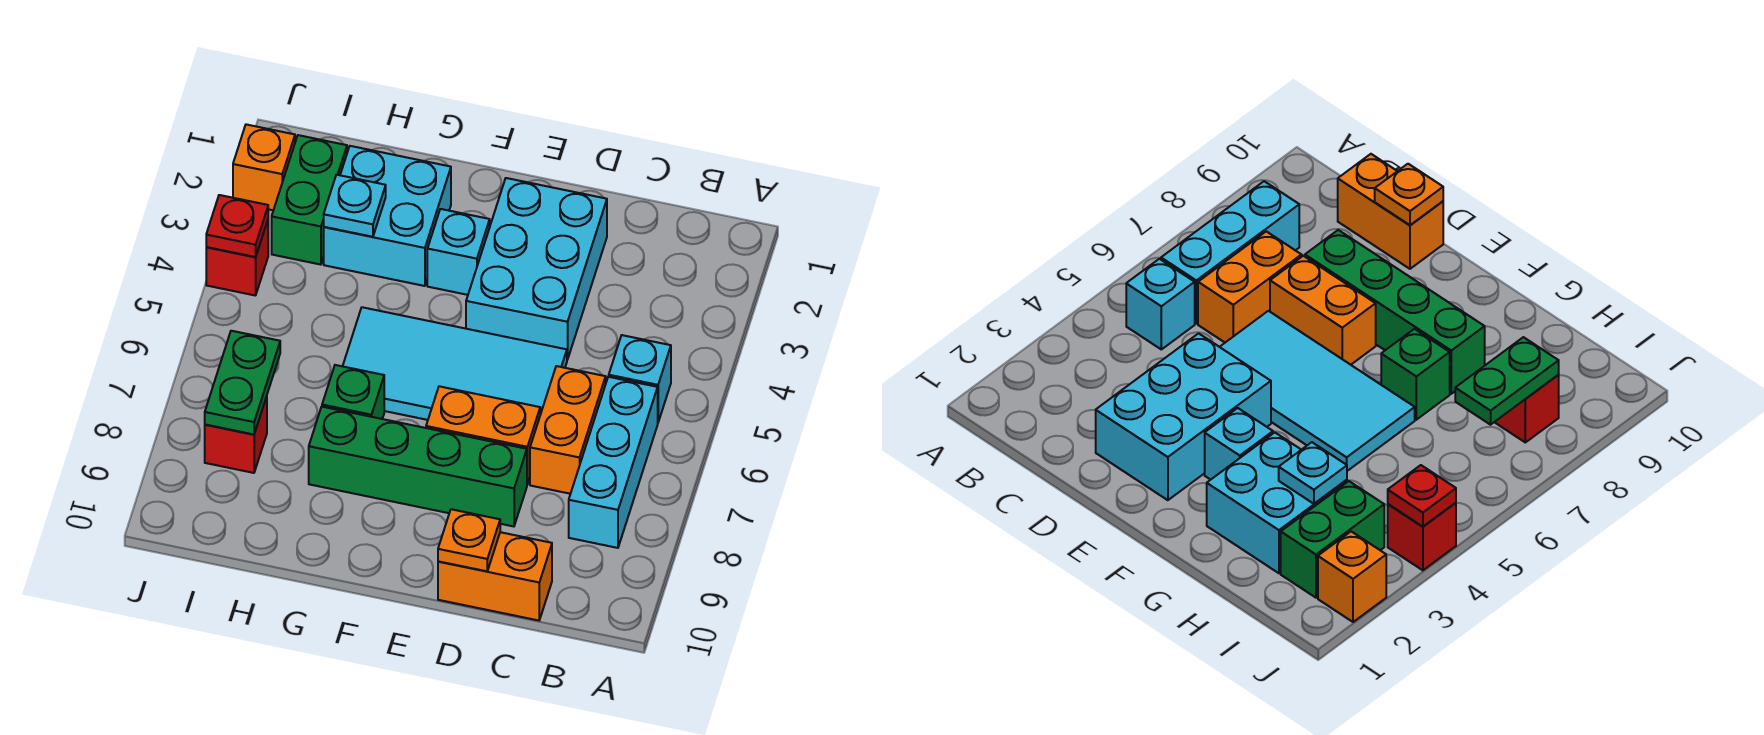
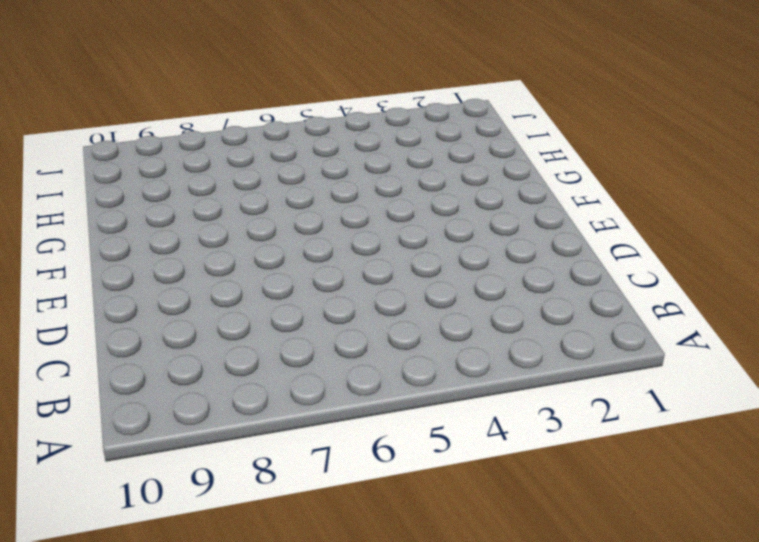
none -> cyan 1x1 brick [609,335,671,422]
none -> cyan 1x3 brick [569,377,658,548]
none -> orange 1x2 brick [530,366,606,494]

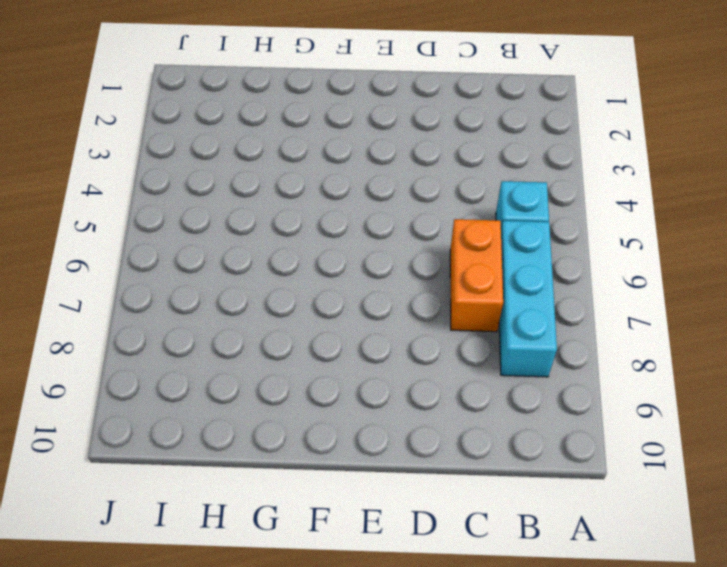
none -> orange 1x2 brick [438,532,552,620]
none -> cyan 2x3 brick [466,178,607,360]
none -> cyan 2x4 tile [343,307,567,420]

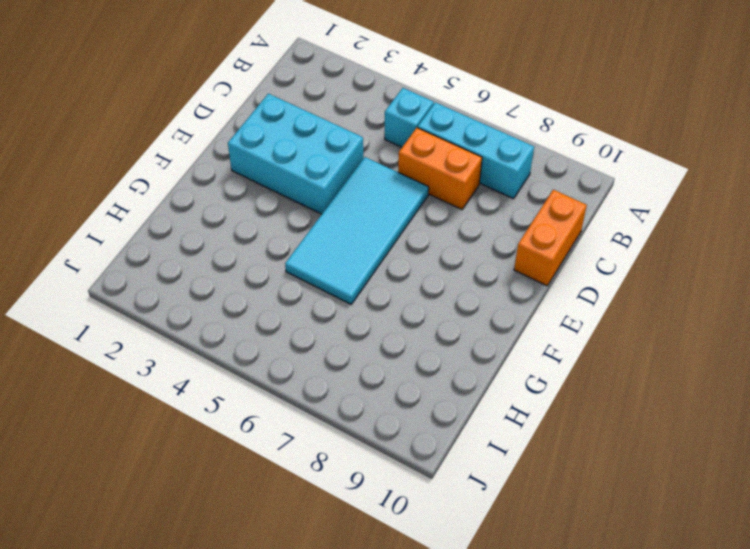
none -> orange 1x2 brick [426,386,540,485]
none -> green 1x4 brick [309,407,527,526]
none -> cyan 1x1 brick [427,209,490,295]

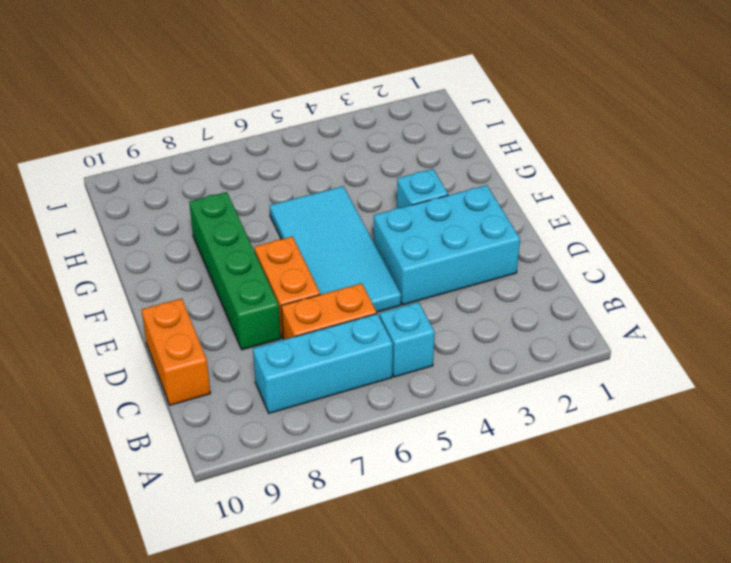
none -> cyan 2x2 brick [324,146,451,286]
none -> green 1x1 brick [322,365,384,419]
none -> green 1x2 brick [272,135,347,265]

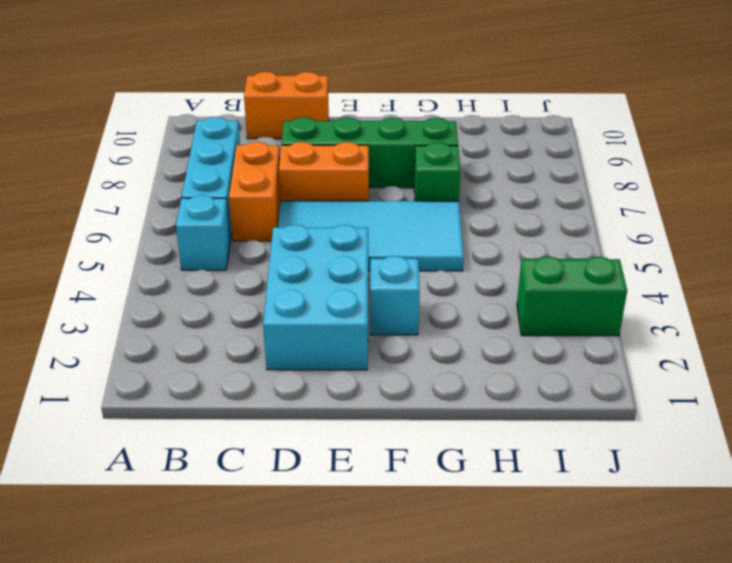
green 1x2 brick [517,256,627,336] -> green 1x2 brick turned to [272,135,347,265]
none -> cyan 2x2 brick [324,146,451,286]
none -> red 1x1 brick [205,396,267,473]
none -> orange 1x1 brick [233,124,295,210]

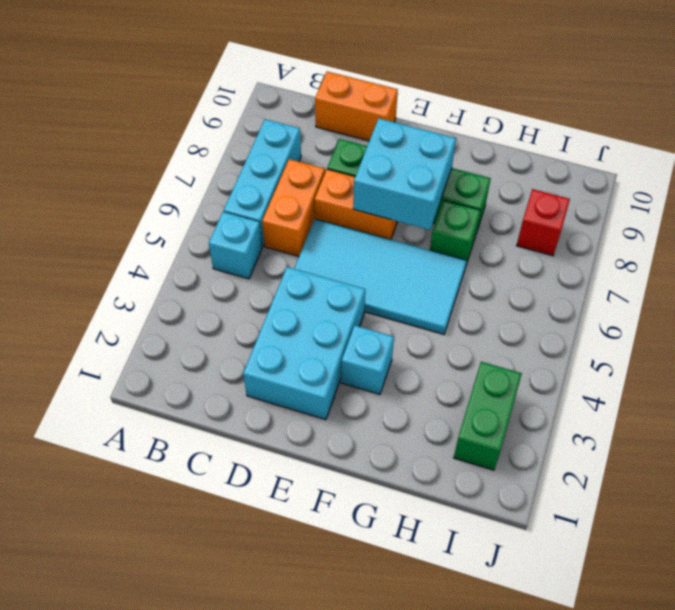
cyan 2x2 brick [353,118,456,230] -> cyan 2x2 brick moved to [324,146,451,286]
none -> orange 1x1 brick [233,124,295,210]
none -> red 1x1 brick [206,220,268,296]
none -> orange 1x1 plate [438,509,500,571]

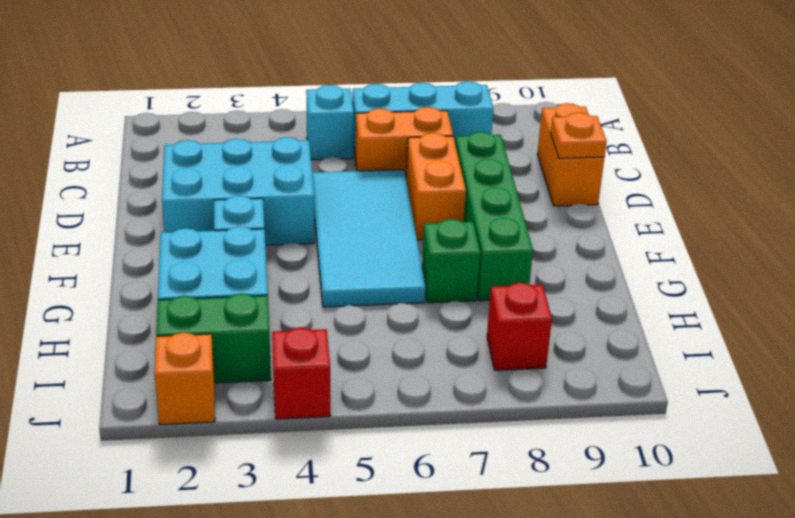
none -> cyan 1x1 plate [324,175,386,237]
none -> green 1x2 plate [205,331,280,434]
none -> red 1x1 plate [206,195,268,257]

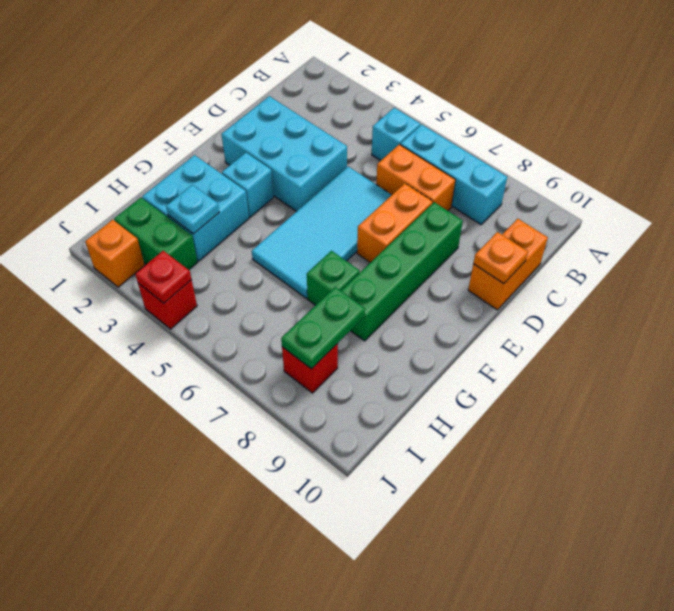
green 1x2 plate [281,287,365,369] -> green 1x2 plate turned to [205,331,280,434]

